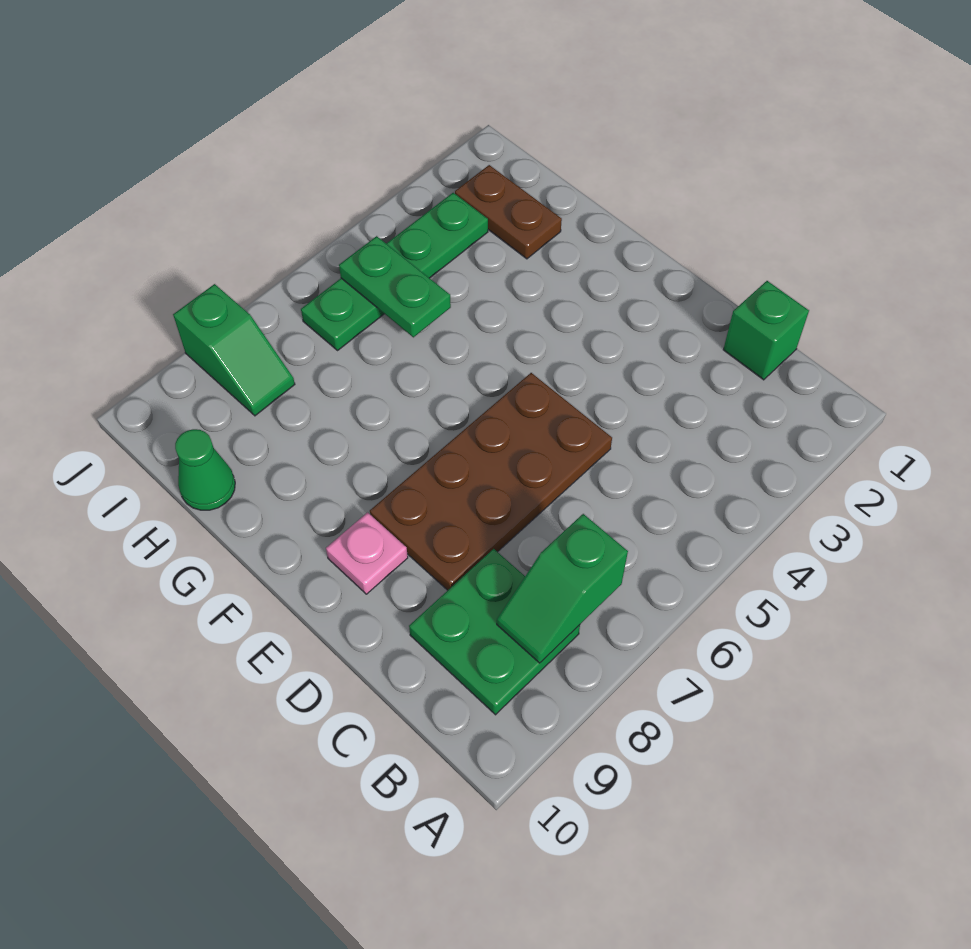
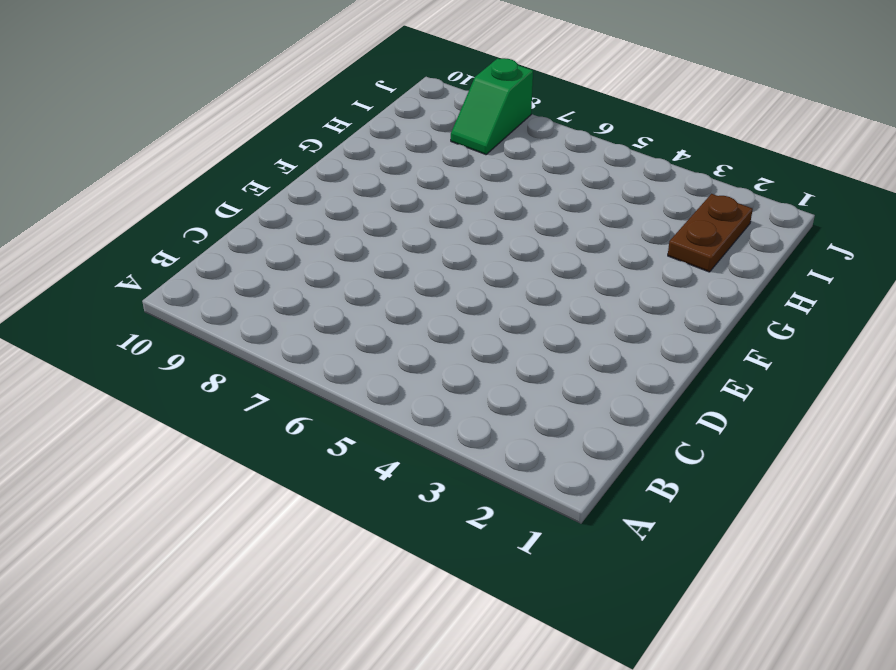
none -> green 2x2 plate [409,549,580,715]
none -> green 1x1 brick [723,281,809,380]

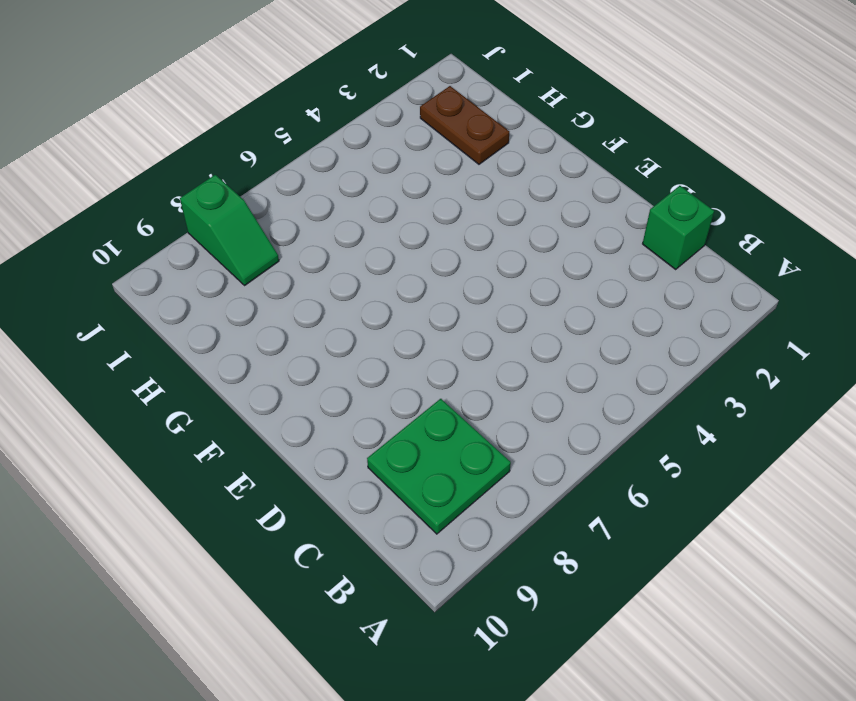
none -> brown 2x4 plate [370,373,612,590]
none -> pink 1x1 plate [326,512,408,594]

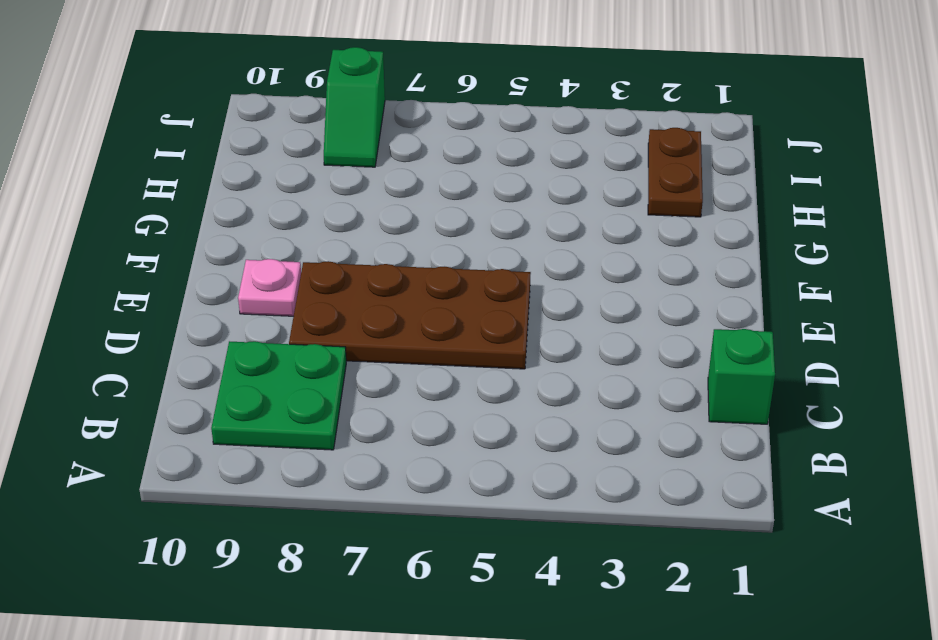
none -> green 1x1 cone [175,429,235,510]
none -> green 1x4 plate [301,193,488,350]

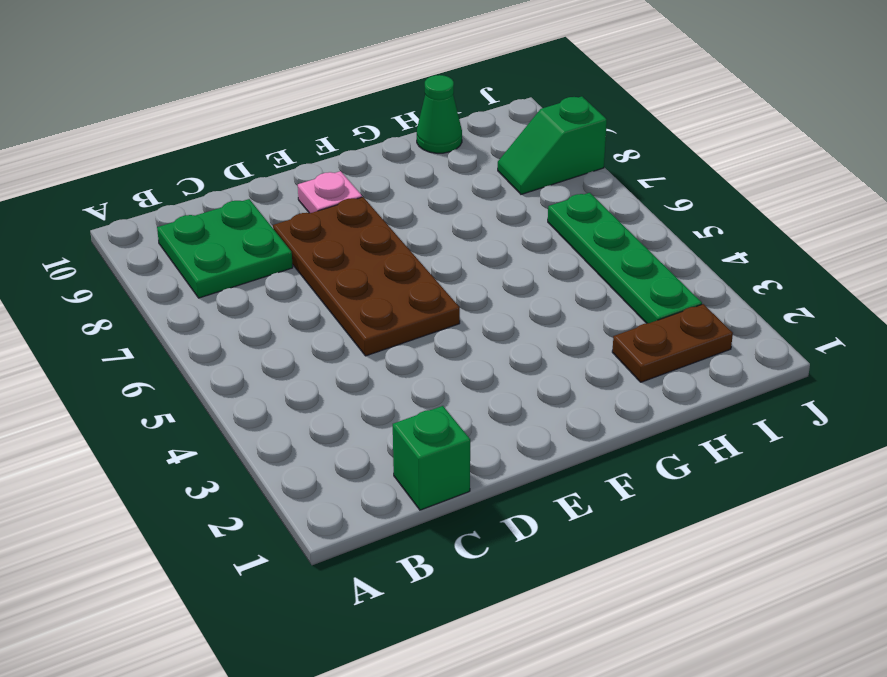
none -> green 1x2 slope [497,514,628,663]
none -> green 1x2 plate [339,236,451,337]

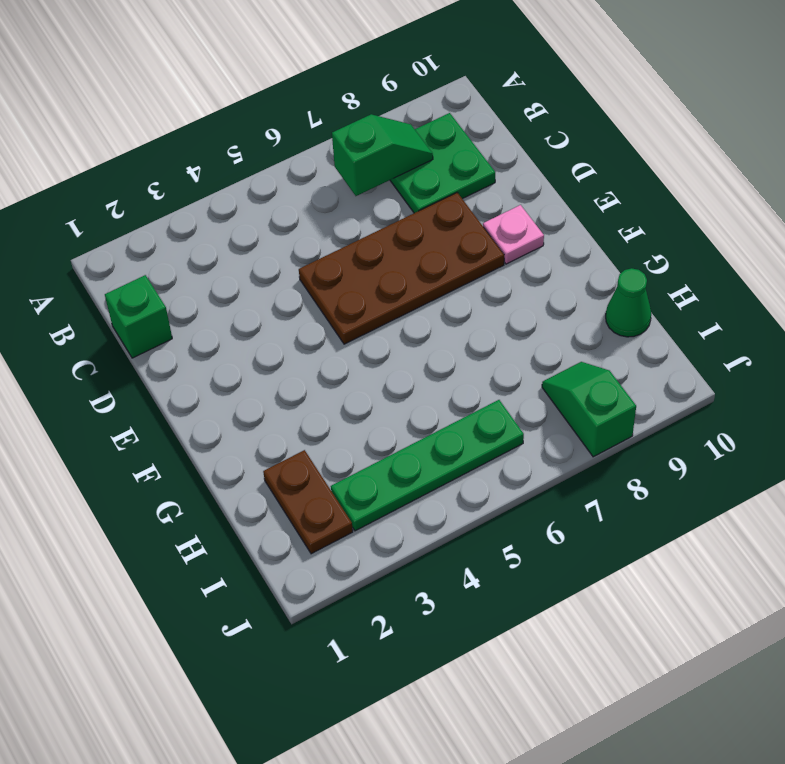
none -> green 1x2 plate [339,236,451,337]

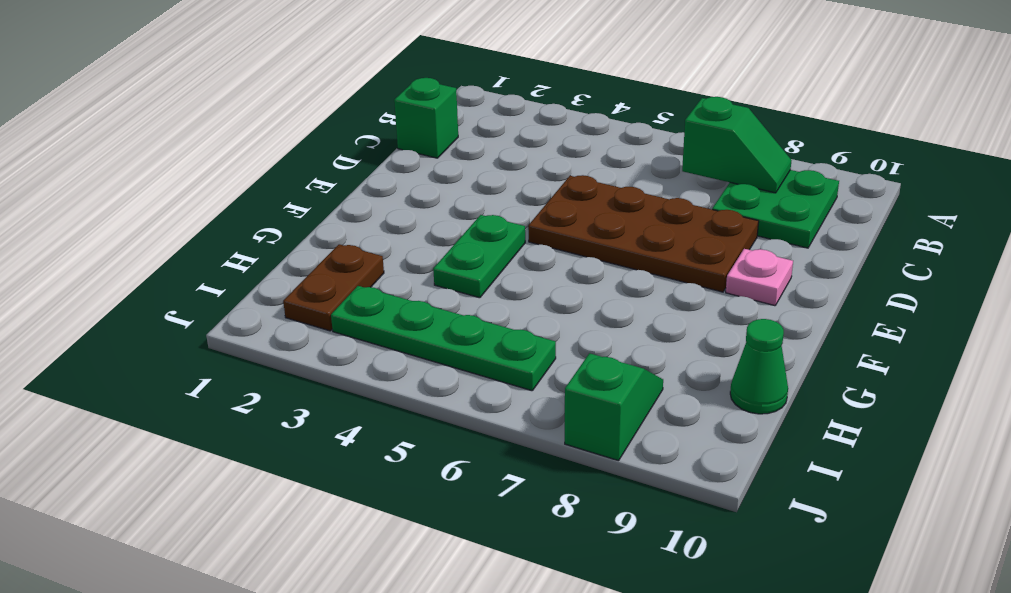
green 1x2 plate [433,215,525,298] -> green 1x2 plate moved to [339,236,451,337]

